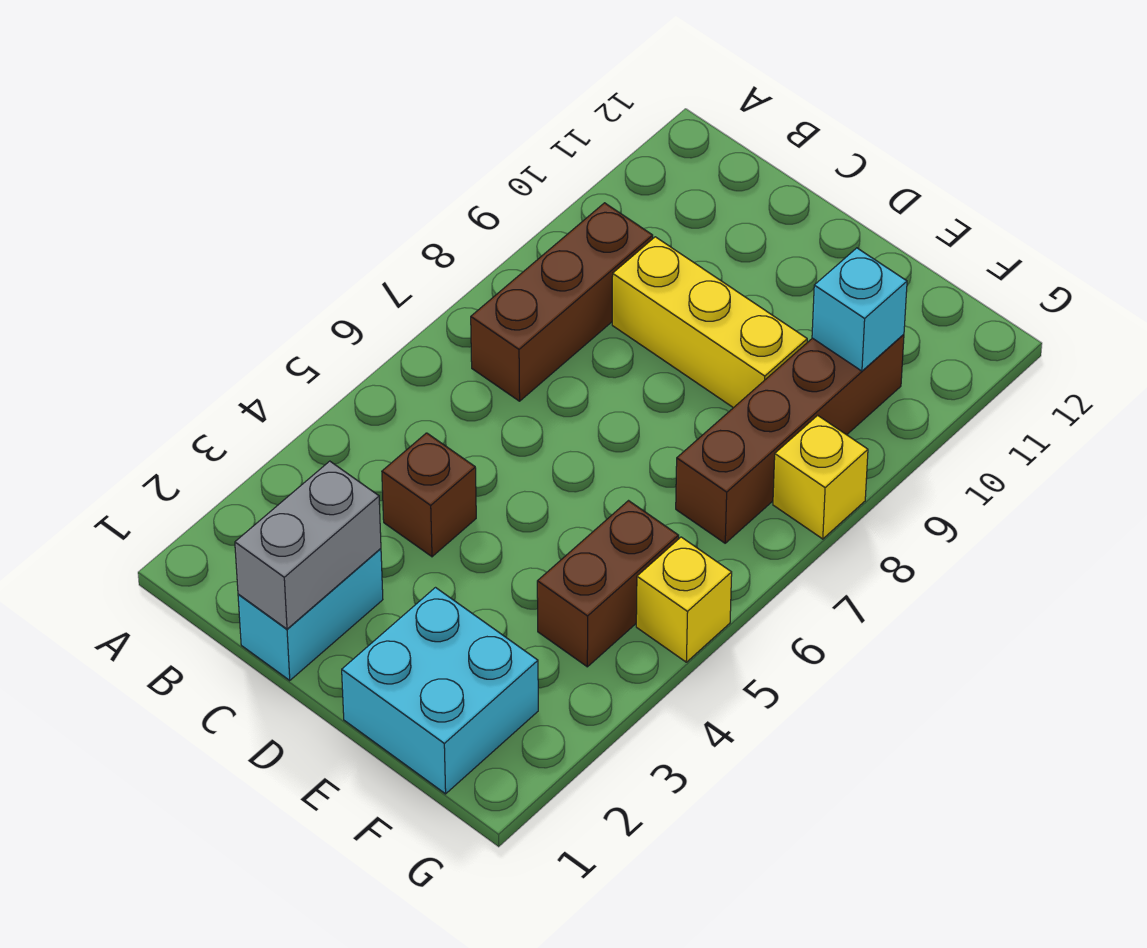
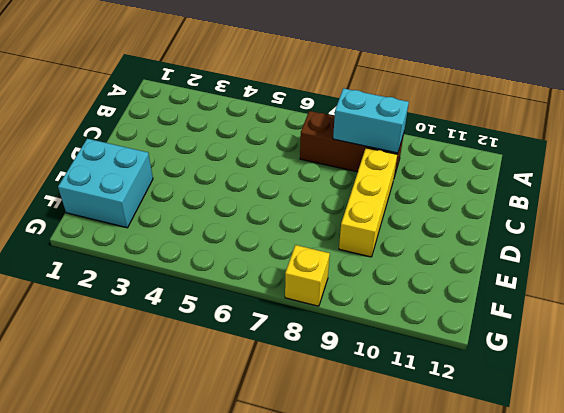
cyan 1x2 brick [333,88,409,153] -> cyan 1x2 brick moved to [238,549,383,680]
none -> brown 1x1 brick [382,433,476,557]
none -> brown 1x2 brick [537,501,679,667]

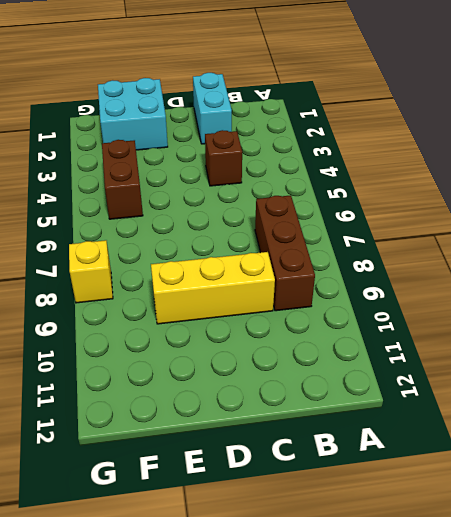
none -> brown 1x4 brick [676,334,904,543]
none -> yellow 1x1 brick [636,537,732,662]

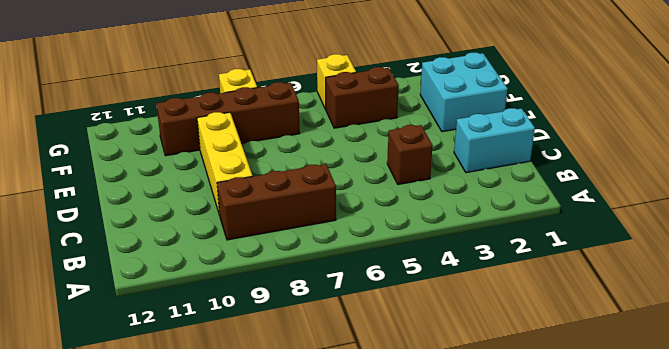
none -> grey 1x2 brick [235,461,381,629]
none -> cyan 1x1 brick [812,248,907,371]

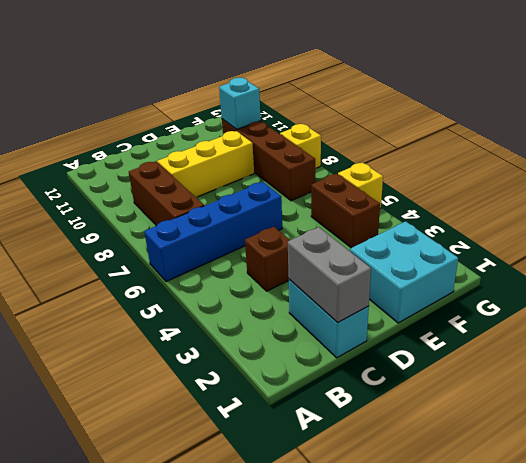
blue 1x4 brick [144,182,282,282] -> none

